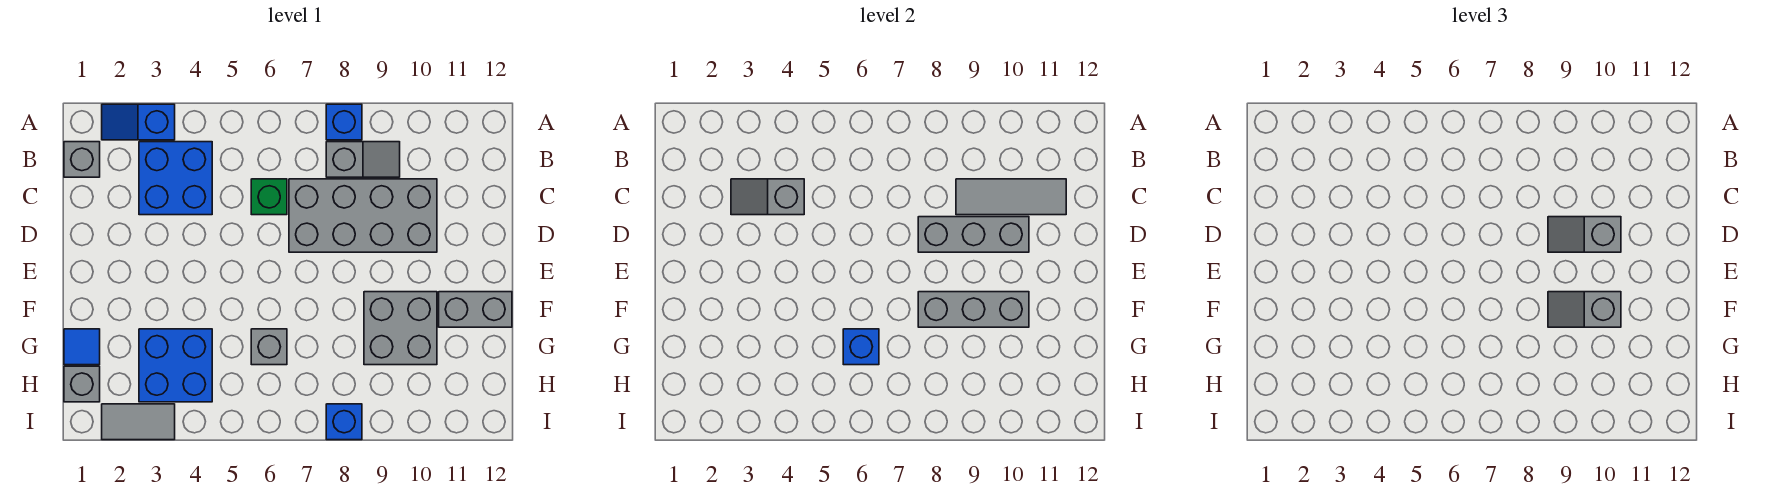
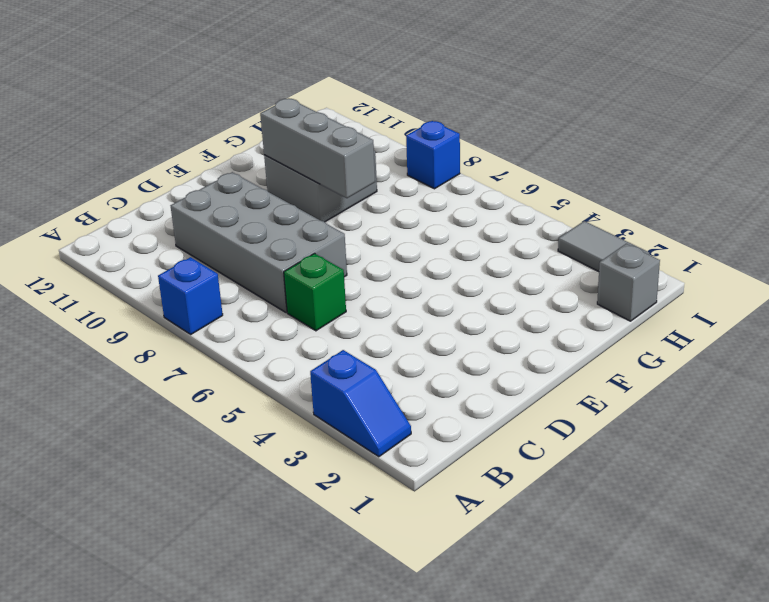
none -> grey 1x1 brick [64,142,100,177]
none -> blue 2x2 brick [139,142,212,215]
none -> grey 1x2 slope [326,142,400,177]

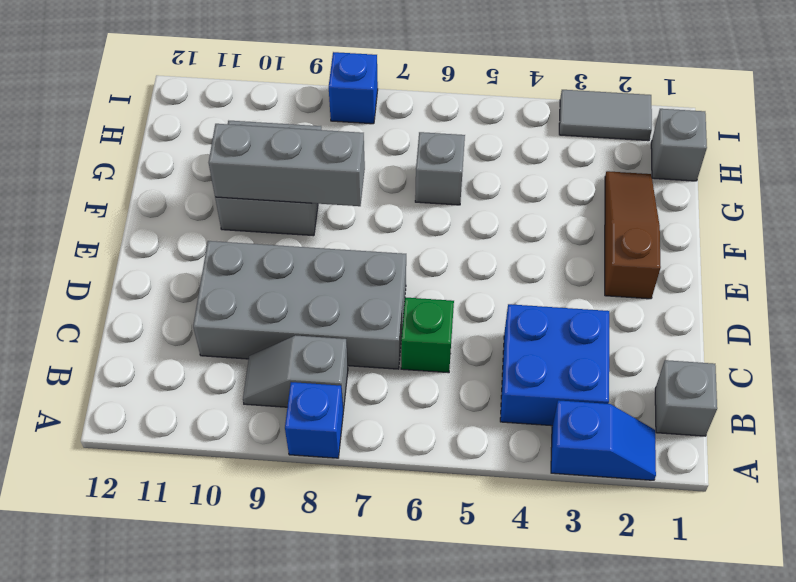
brown 1x3 slope [605,171,661,299] -> none
none -> grey 1x2 brick [439,292,512,327]
none -> blue 1x1 tile [64,329,100,365]
none -> blue 2x2 brick [139,329,212,402]

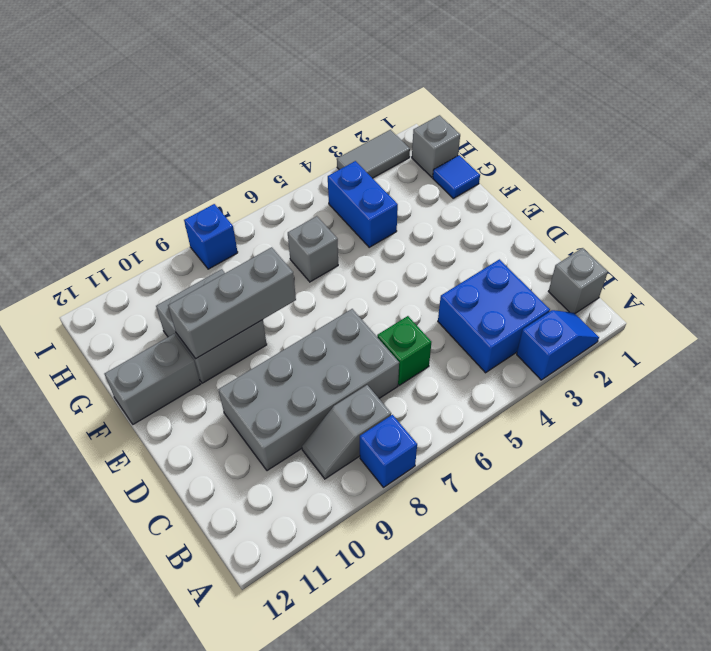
blue 1x2 brick [328,161,398,247] -> blue 2x2 brick [139,329,212,402]
none -> grey 1x2 slope [731,179,804,215]
none -> grey 1x3 tile [956,179,1066,215]
none -> grey 1x3 brick [918,217,1029,252]

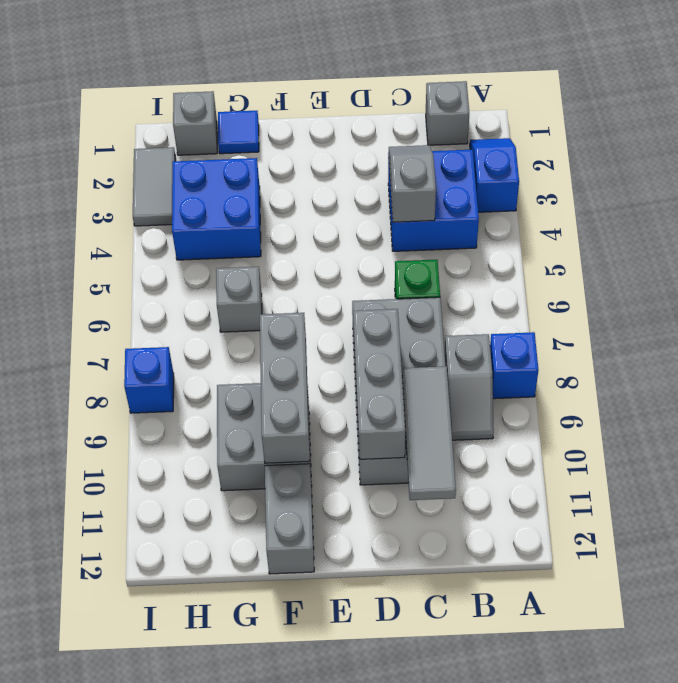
none -> blue 1x1 brick [843,329,879,365]
none -> grey 1x2 slope [1548,217,1621,252]
none -> grey 1x2 slope [1548,292,1621,327]

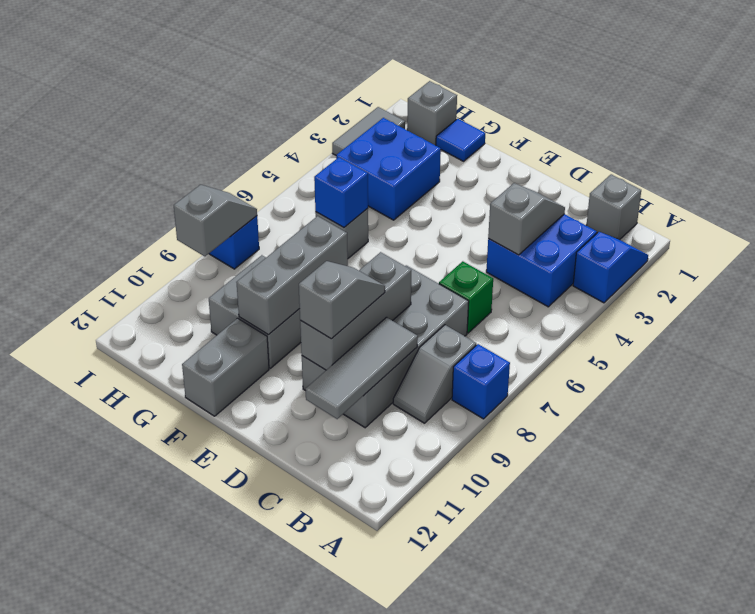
grey 1x2 slope [174,185,257,256] -> grey 1x2 slope moved to [1548,292,1621,327]

